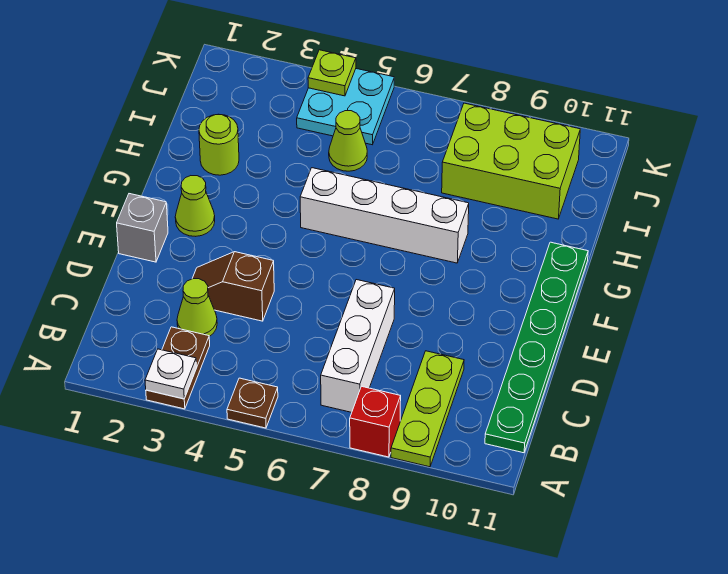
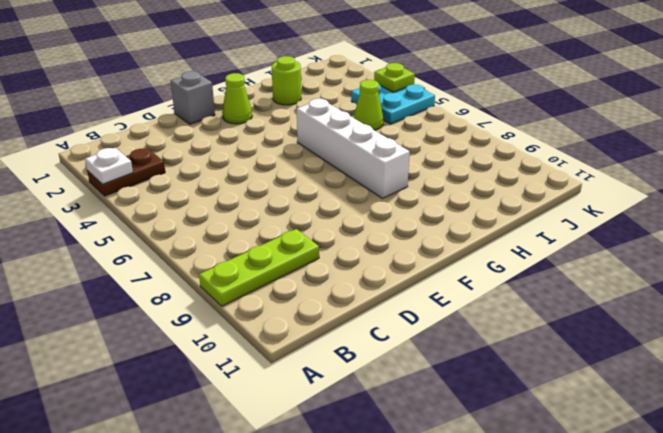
none -> brown 1x1 plate [227,378,278,428]
none -> red 1x1 brick [350,386,401,457]
none -> white 1x3 brick [321,280,395,412]

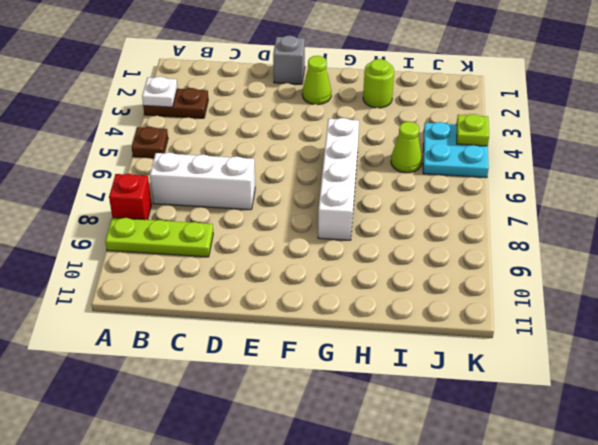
none -> green 1x6 plate [485,242,588,453]
none -> lime 1x1 cone [177,279,217,337]
none -> brown 1x2 slope [192,252,274,321]

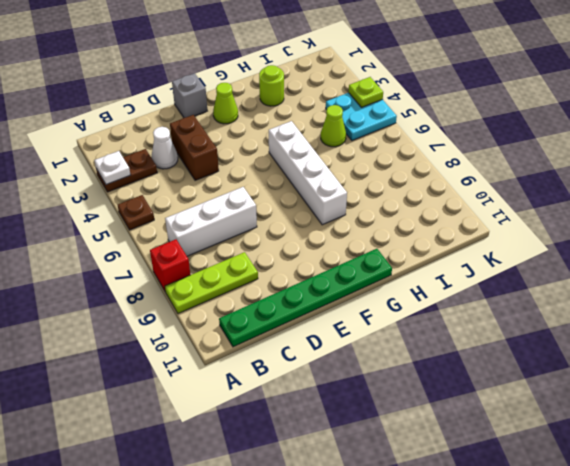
white 1x1 cone [152,127,178,169] -> lime 1x1 cone [177,279,217,337]
brown 1x2 brick [170,115,219,180] -> brown 1x2 slope [192,252,274,321]
none -> lime 2x3 brick [442,103,580,219]

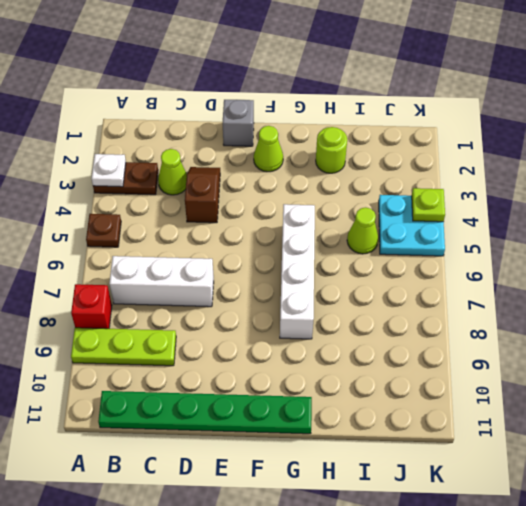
none -> lime 2x3 brick [442,103,580,219]

